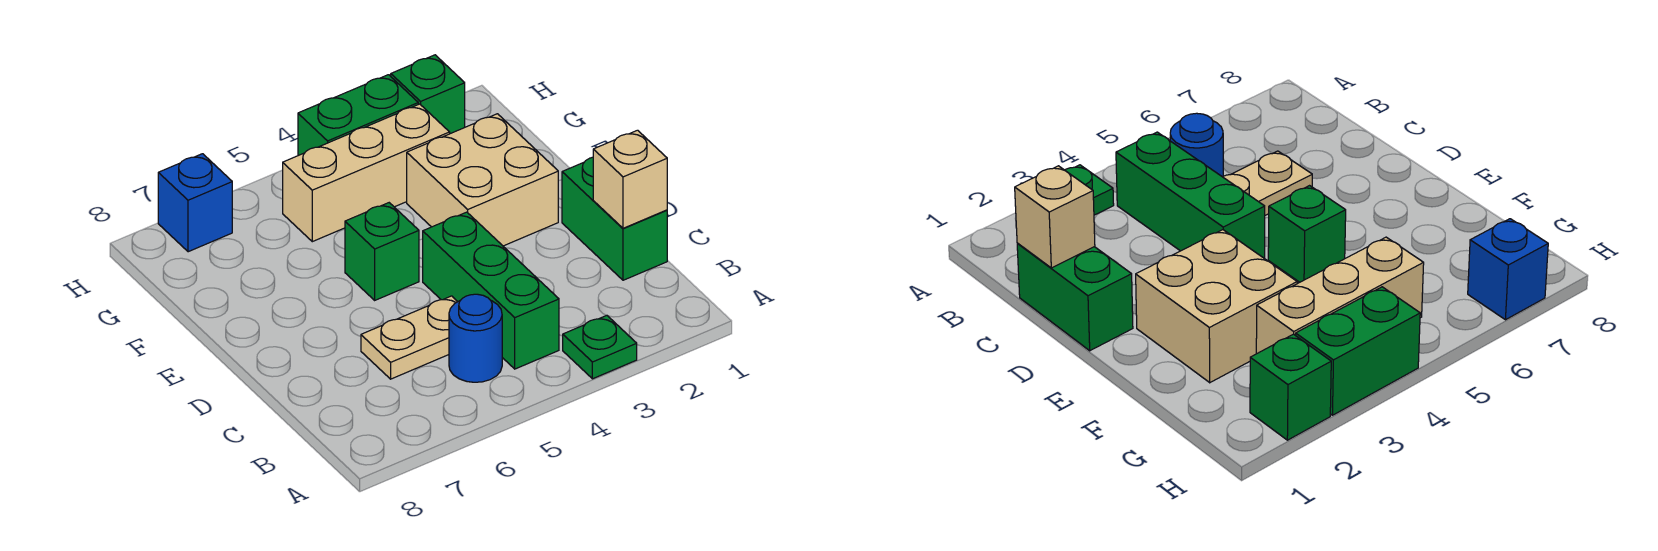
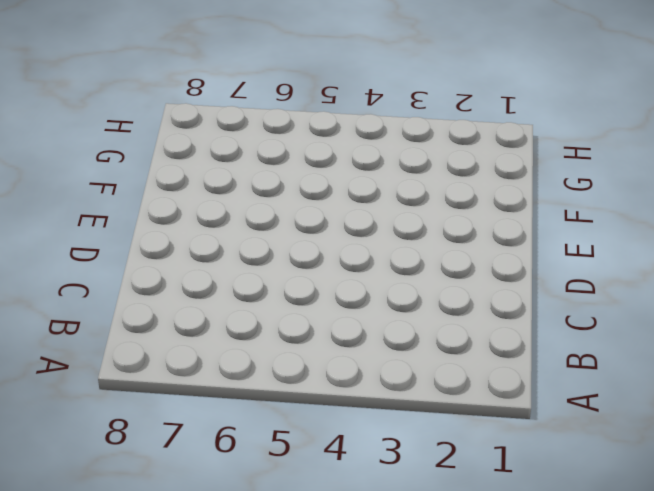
none -> green 1x1 plate [563,315,637,379]
none -> green 1x3 brick [423,212,559,369]
none -> blue 1x1 round brick [449,294,502,382]

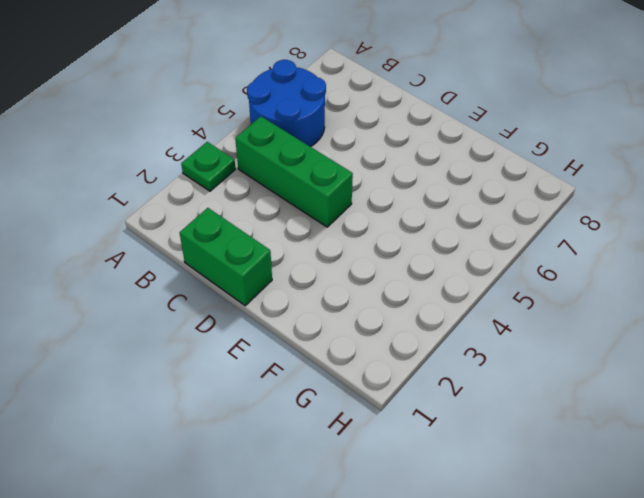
blue 2x2 round brick [247,60,326,147] -> blue 1x1 round brick [449,294,502,382]
none -> tan 1x2 plate [361,296,458,379]
none -> tan 2x2 brick [407,114,558,246]
none -> green 1x1 brick [345,203,419,300]

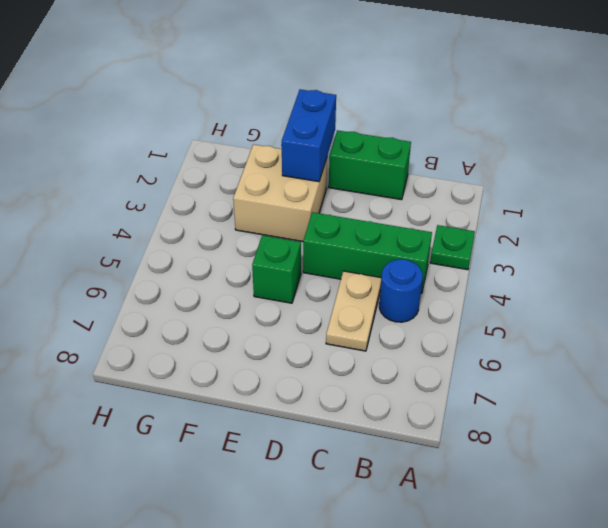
blue 1x2 brick [282,89,336,182] -> none
none -> tan 1x3 brick [283,104,450,242]
none -> green 1x1 brick [391,55,465,134]
none -> green 1x2 brick [298,75,418,156]

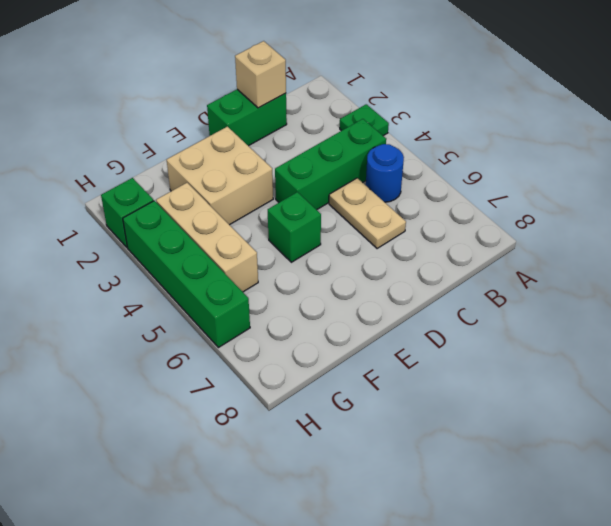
green 1x4 brick [123,201,250,348] -> green 1x2 brick [298,75,418,156]
none -> blue 1x1 brick [158,154,232,252]

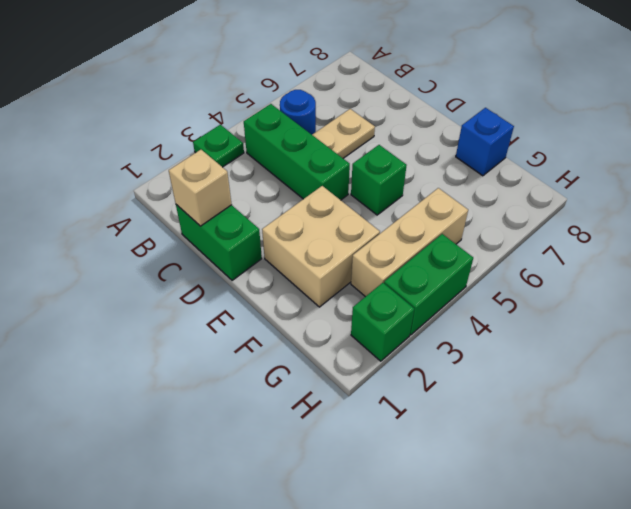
blue 1x1 brick [456,108,514,176] -> blue 1x1 brick moved to [158,154,232,252]

